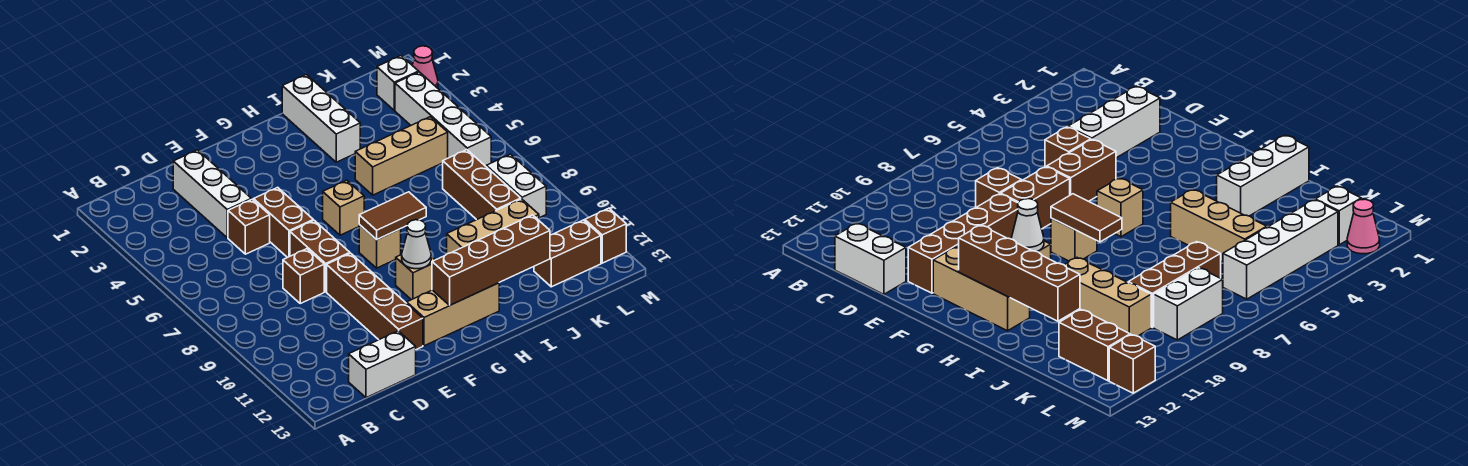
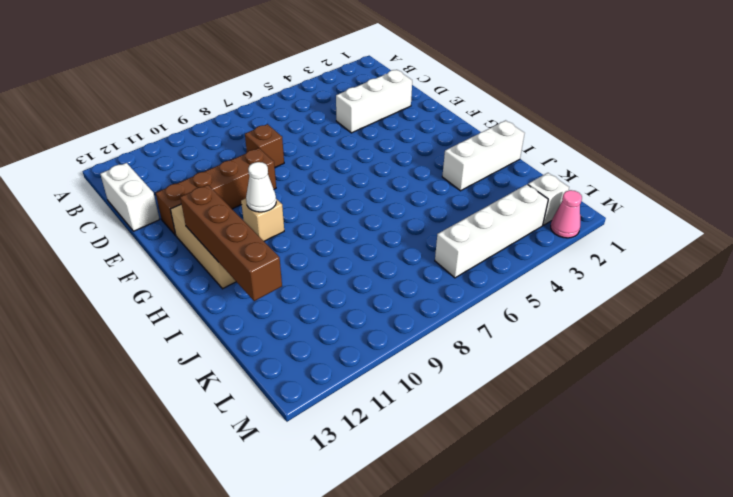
none -> brown 1x1 brick [228,199,270,254]
none -> brown 1x2 brick [254,187,313,258]
none -> brown 1x2 brick [290,220,350,292]

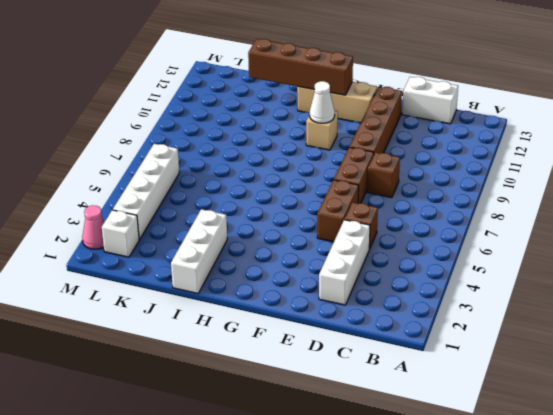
none -> tan 1x1 brick [323,180,364,235]
none -> tan 1x1 brick [359,225,401,268]
none -> tan 1x3 brick [355,117,448,195]

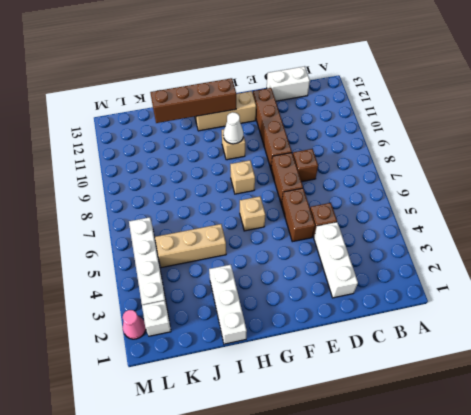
none -> tan 1x3 brick [447,199,539,254]
none -> brown 1x3 brick [443,150,521,220]
none -> brown 1x2 brick [534,220,601,287]

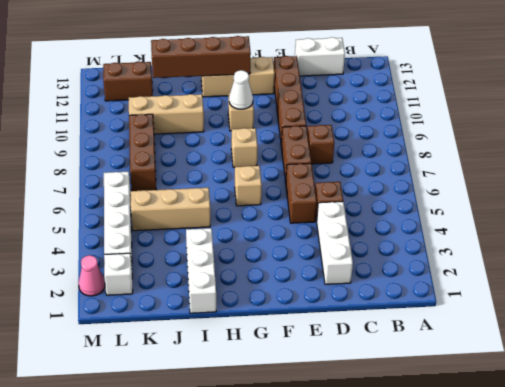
none -> white 1x2 brick [486,154,546,218]
none -> brown 1x1 brick [585,208,626,263]
none -> brown 1x2 tile [359,192,426,240]

